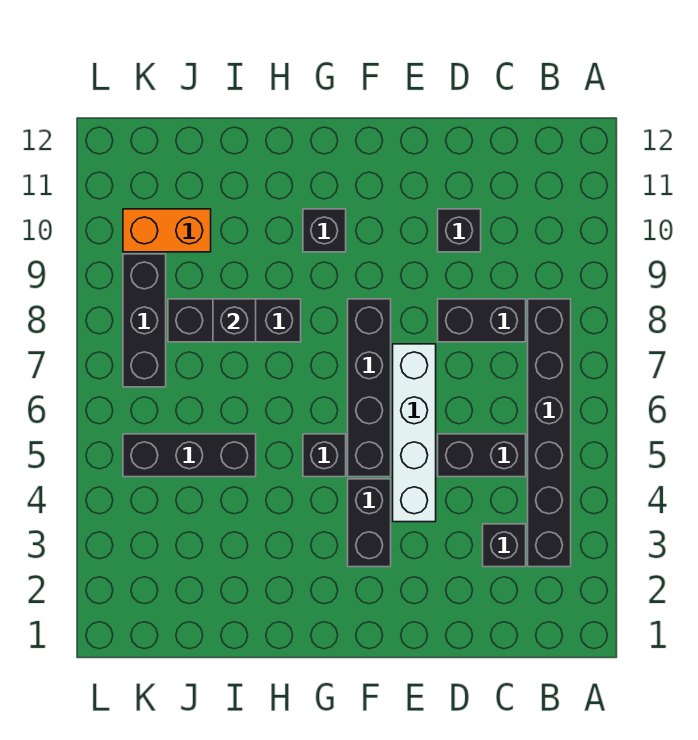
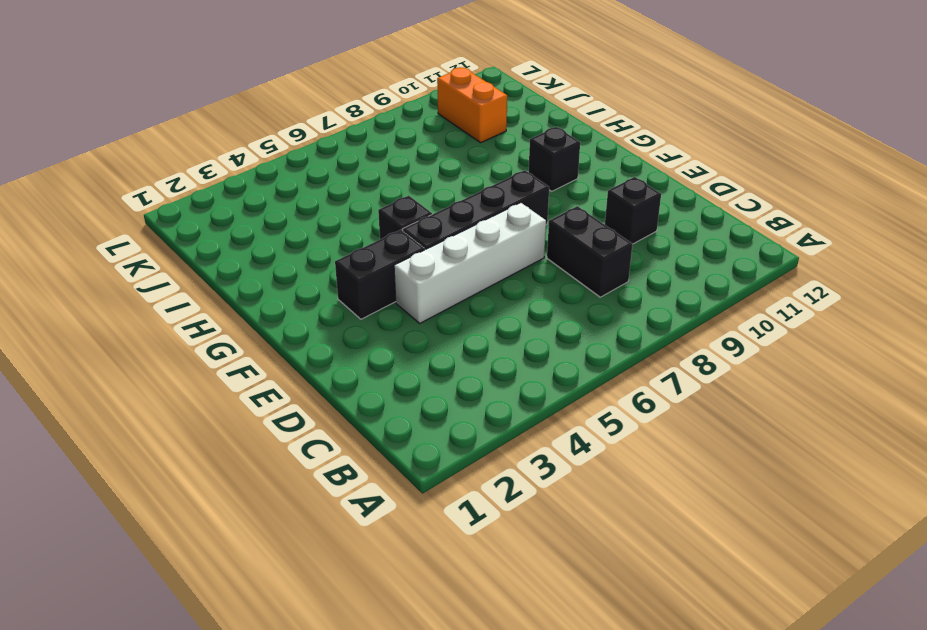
none -> black 1x6 brick [528,299,571,567]
none -> black 1x1 brick [483,524,526,567]
none -> black 1x2 brick [438,434,526,477]

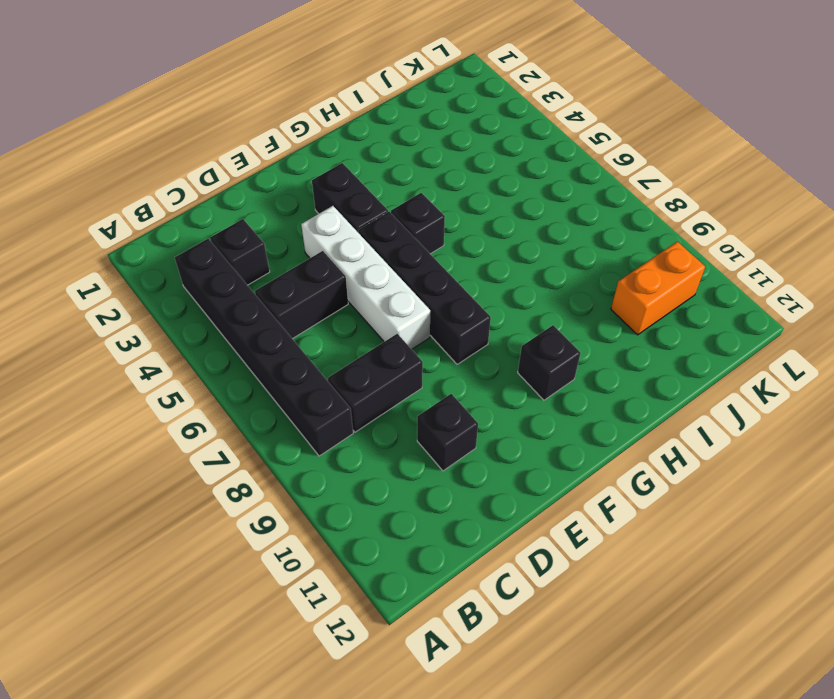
none -> black 1x3 brick [168,299,301,342]
none -> black 1x3 brick [123,434,256,477]
none -> black 1x3 brick [123,254,166,387]

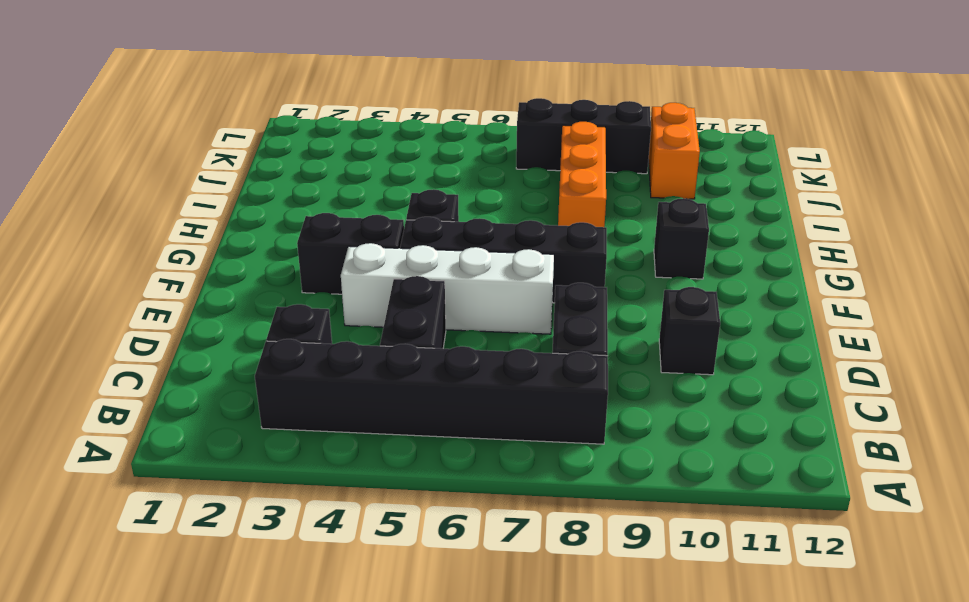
orange 1x3 brick [558,122,606,227] -> black 1x3 brick [168,299,301,342]
none -> black 1x3 brick [123,434,256,477]
none -> black 1x1 brick [213,299,256,342]

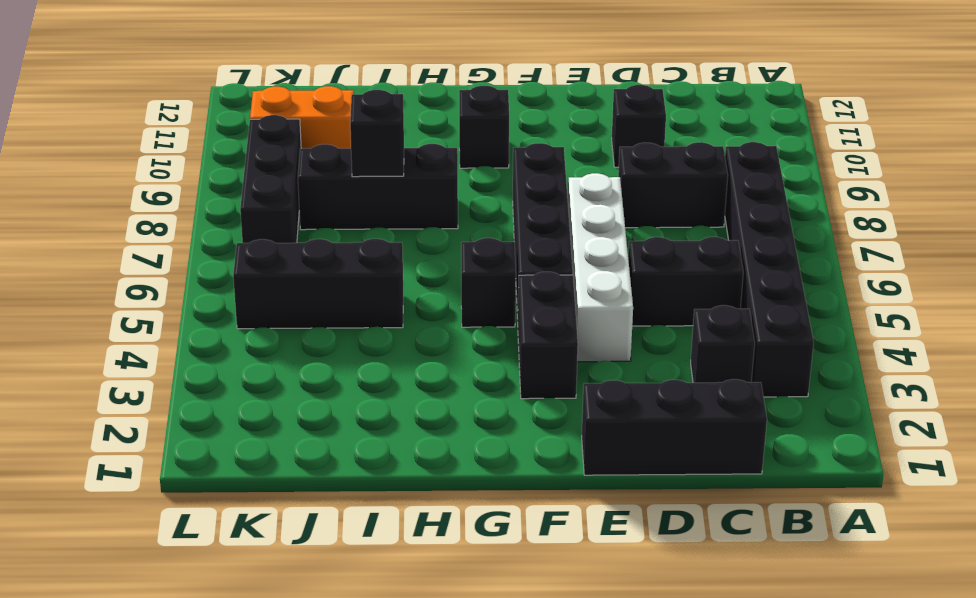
black 1x3 brick [582,379,767,475] -> none

